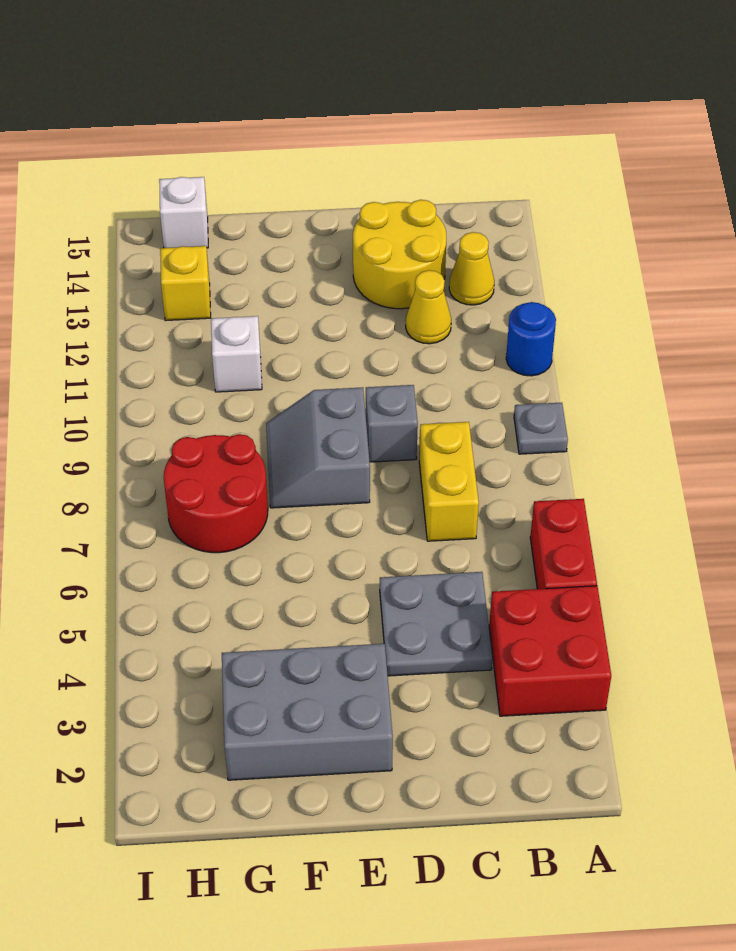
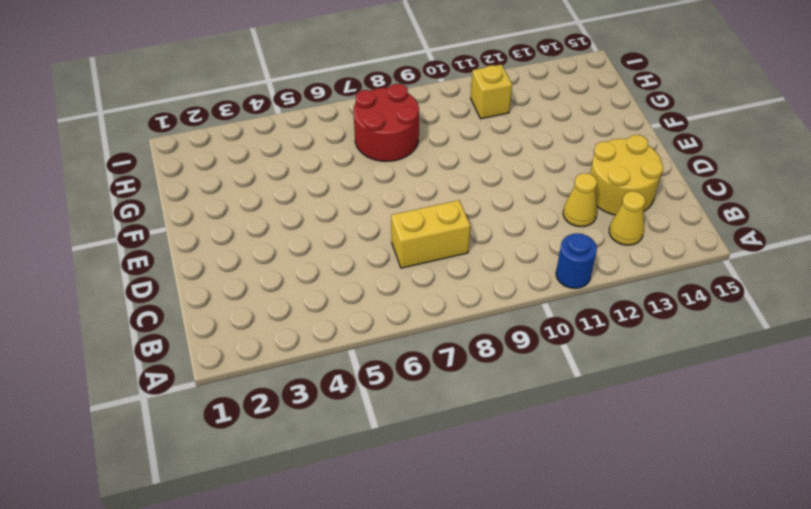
yellow 1x1 brick [471,64,512,119] -> yellow 1x1 brick moved to [160,246,211,321]
none -> red 2x2 brick [489,586,611,716]
none -> red 1x2 brick [530,499,597,589]
none -> grey 1x1 plate [514,403,568,454]

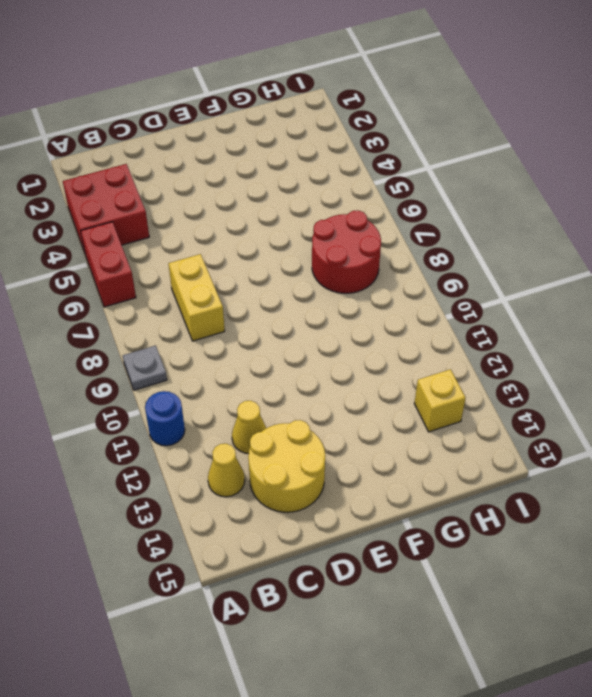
none -> grey 2x2 plate [380,572,493,676]
none -> grey 1x1 brick [366,385,418,462]
none -> grey 2x3 brick [222,644,393,780]

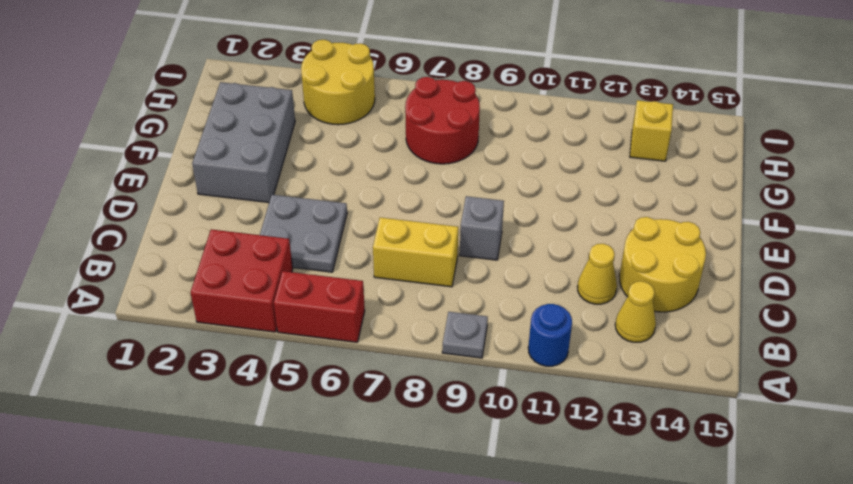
yellow 2x2 round brick [301,40,375,125] -> none
none -> grey 2x2 slope [266,387,370,508]
none -> white 1x1 brick [211,316,262,392]
none -> white 1x1 brick [159,177,208,248]

